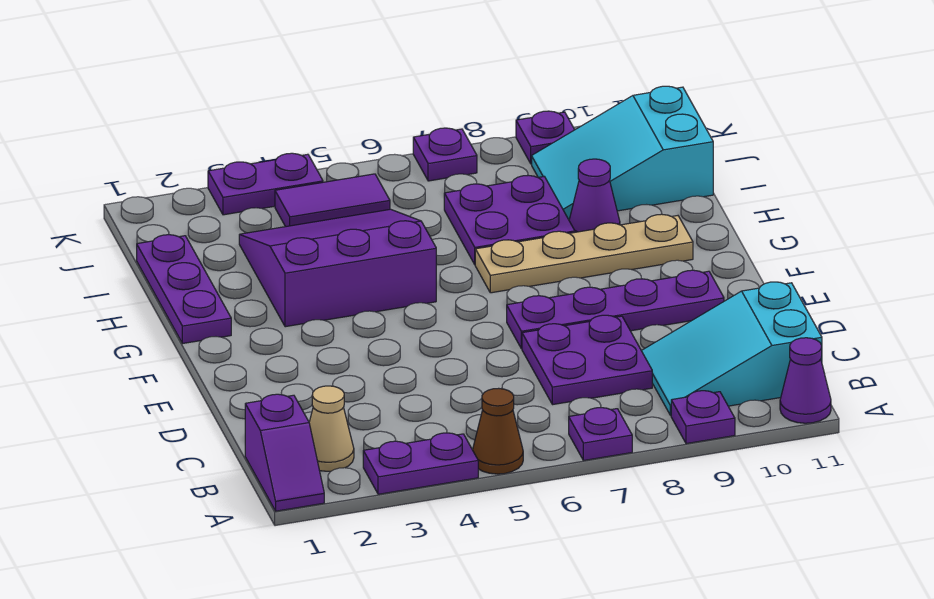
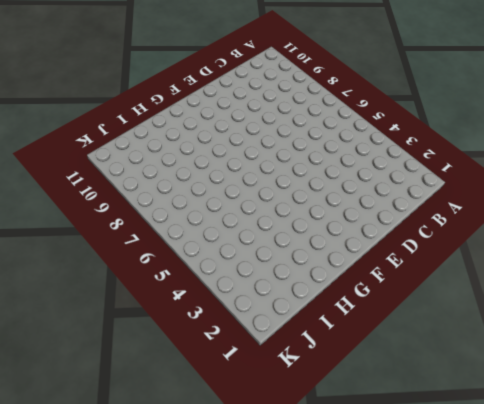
none -> purple 1x2 slope [245,394,324,511]
none -> purple 1x2 plate [363,433,478,494]
none -> brown 1x1 cone [473,388,523,474]

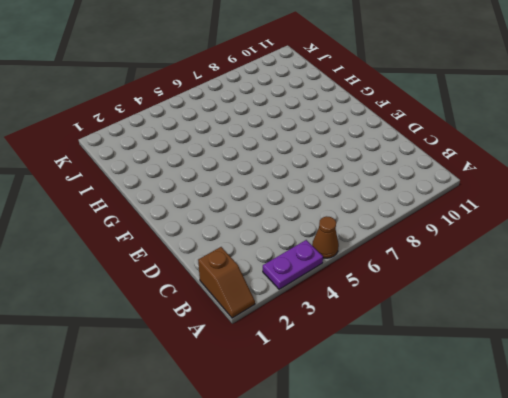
brown 1x2 slope [198,247,255,318] -> purple 1x2 slope [245,394,324,511]
none -> purple 1x1 plate [569,408,632,460]
none -> purple 1x1 plate [671,391,735,444]
none -> purple 1x1 cone [780,338,831,423]

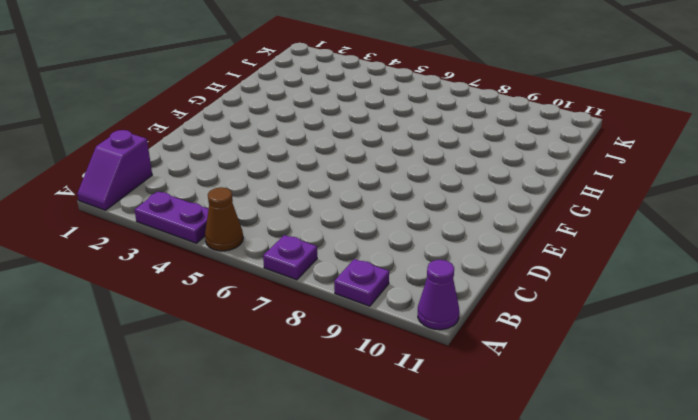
none -> tan 1x1 cone [309,386,354,471]
none -> cyan 2x3 slope [641,282,822,415]
none -> purple 2x2 plate [522,315,652,405]

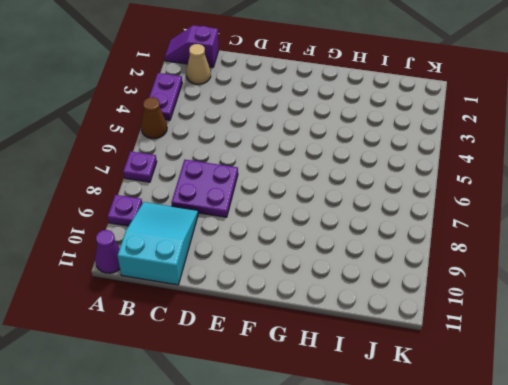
none -> purple 1x4 plate [507,270,724,349]
none -> purple 1x3 plate [137,235,231,344]
none -> purple 3x3 slope [239,209,436,327]

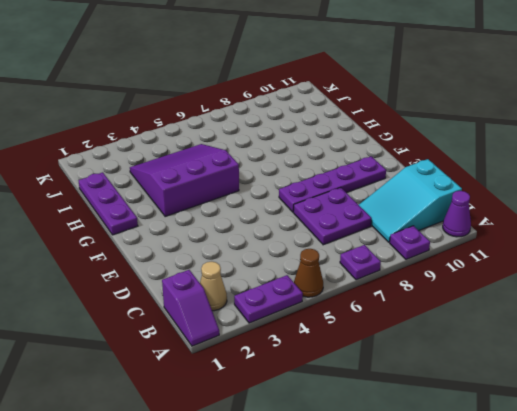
none -> tan 1x4 plate [475,214,693,293]
none -> purple 2x2 plate [444,175,575,264]
none -> purple 1x1 cone [569,159,620,232]

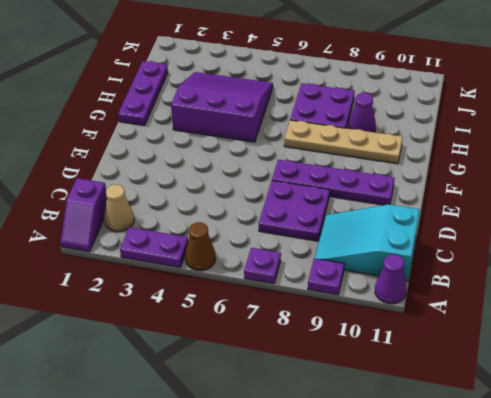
none -> cyan 2x3 slope [532,86,713,219]
none -> purple 1x2 tile [275,174,390,227]
none -> purple 1x2 plate [208,153,323,215]

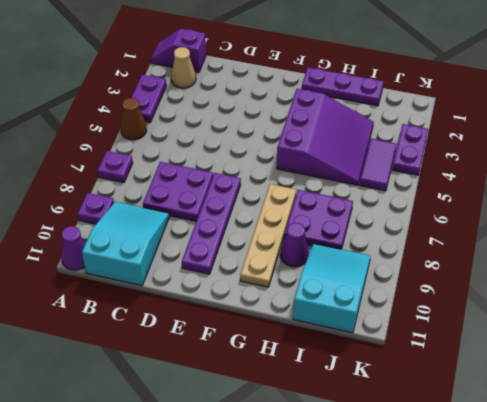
none -> purple 1x1 plate [413,128,477,181]
none -> purple 1x1 plate [516,111,575,164]

